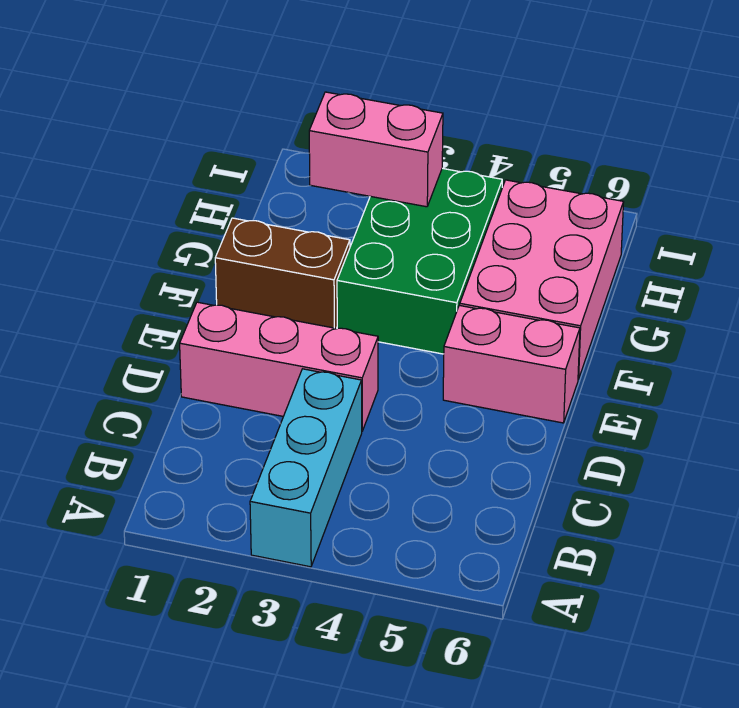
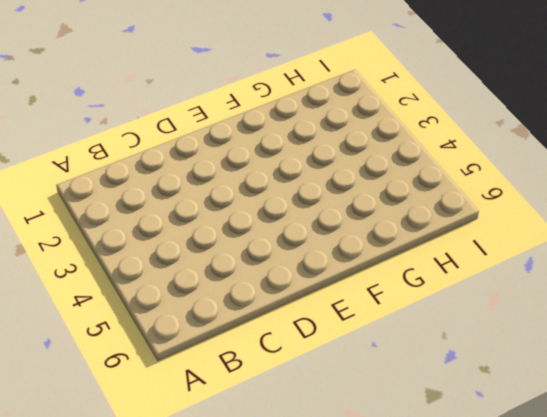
none -> cyan 1x3 brick [250,369,362,567]
none -> pink 1x3 brick [180,302,378,431]

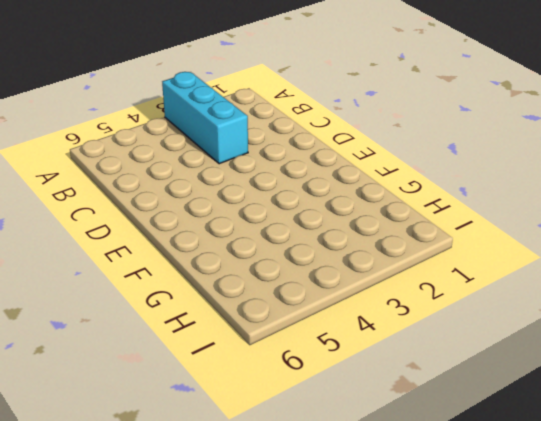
none -> pink 1x3 brick [180,302,378,431]
none -> pink 1x2 brick [443,305,580,423]

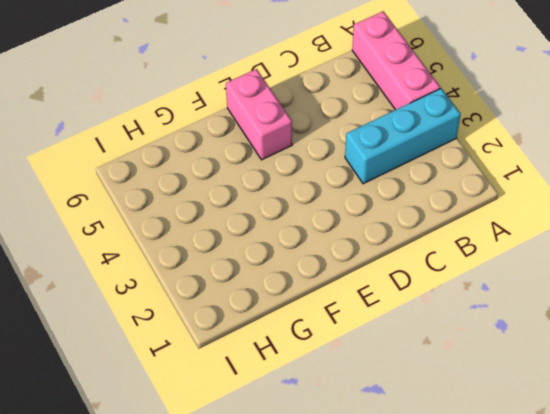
pink 1x3 brick [352,11,440,110] -> pink 1x3 brick moved to [180,302,378,431]
none -> brown 1x2 brick [215,218,350,328]
none -> green 2x3 brick [337,168,502,354]

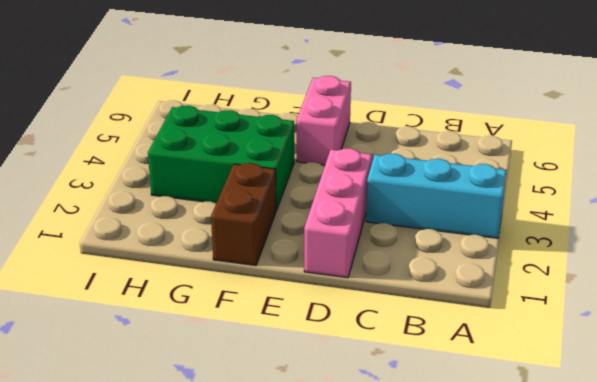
none -> pink 2x3 brick [460,180,624,379]
none -> pink 1x2 brick [309,92,443,207]

